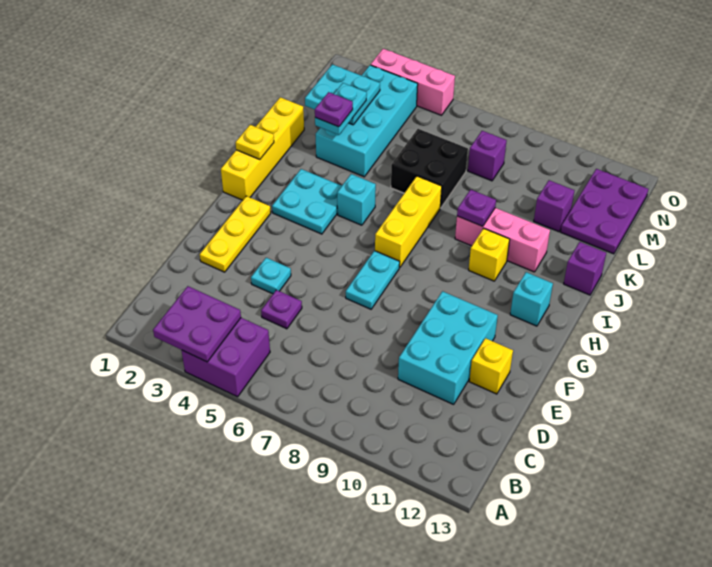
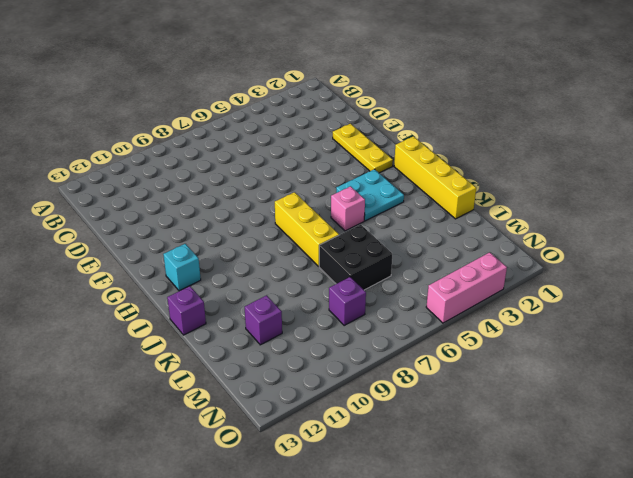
pink 1x1 brick [331,186,365,231] -> cyan 1x1 brick [337,174,376,225]
none -> purple 2x2 brick [181,318,270,397]
none -> purple 1x1 plate [261,290,302,329]
none -> cyan 2x3 brick [398,291,498,404]

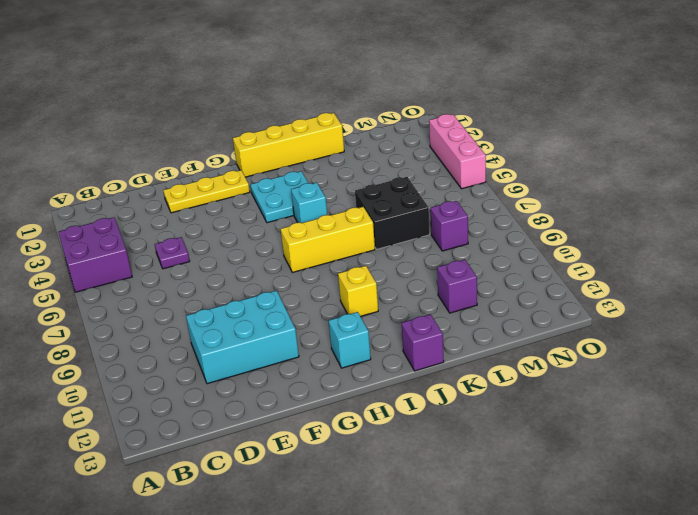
none -> cyan 1x1 plate [251,258,291,294]
none -> yellow 1x1 brick [469,338,513,394]
none -> cyan 1x2 plate [346,251,400,309]

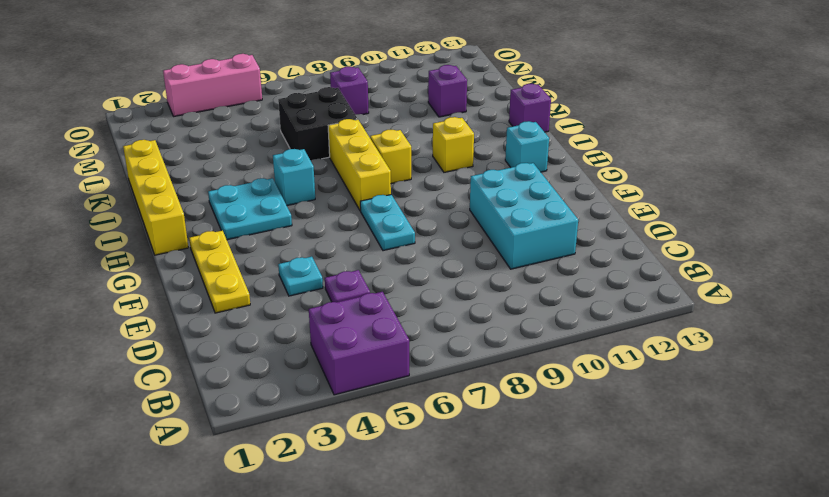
yellow 1x1 brick [370,129,411,184] -> yellow 1x1 brick moved to [469,338,513,394]
none -> pink 1x3 brick [455,208,550,272]
none -> cyan 2x4 brick [316,65,418,177]
none -> purple 2x3 plate [561,169,648,254]

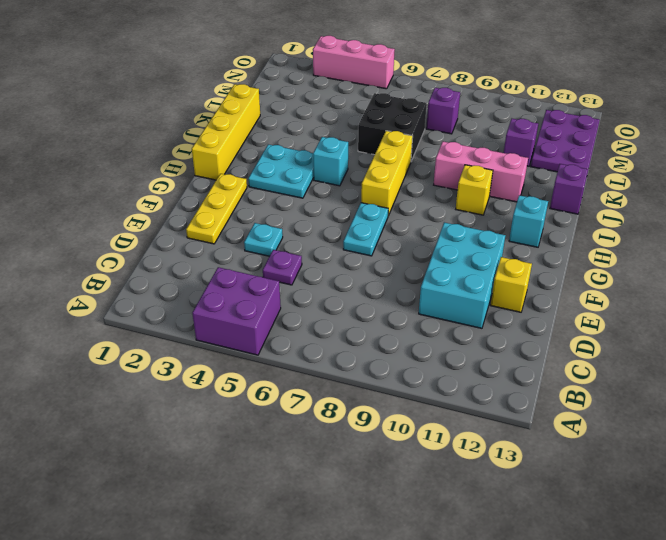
none -> cyan 2x4 brick [316,65,418,177]
none -> purple 2x2 plate [153,286,241,362]
none -> yellow 1x1 plate [236,125,274,159]

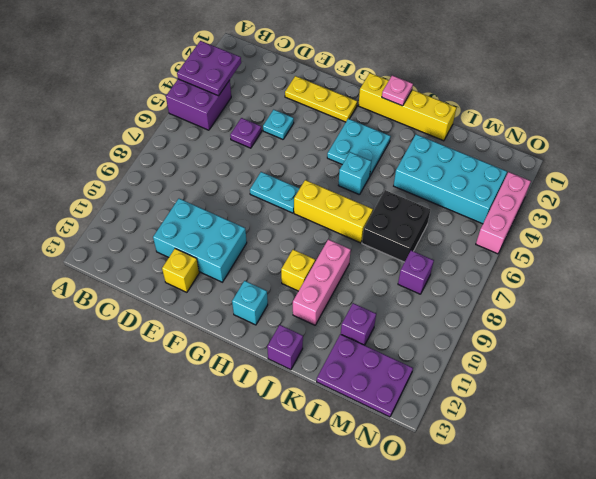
pink 1x1 plate [382,75,413,106] -> yellow 1x1 plate [236,125,274,159]
none -> purple 1x1 plate [457,190,496,226]
none -> cyan 2x2 plate [305,64,380,125]
none -> cyan 1x2 plate [315,83,367,135]

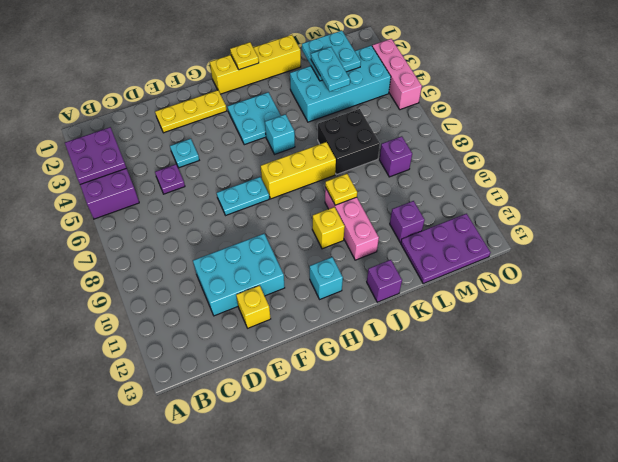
yellow 1x1 plate [325,174,357,205] -> purple 1x1 plate [457,190,496,226]
cyan 1x2 plate [311,47,350,92] -> cyan 1x2 plate turned to [315,83,367,135]
none -> purple 1x1 plate [315,92,353,127]

